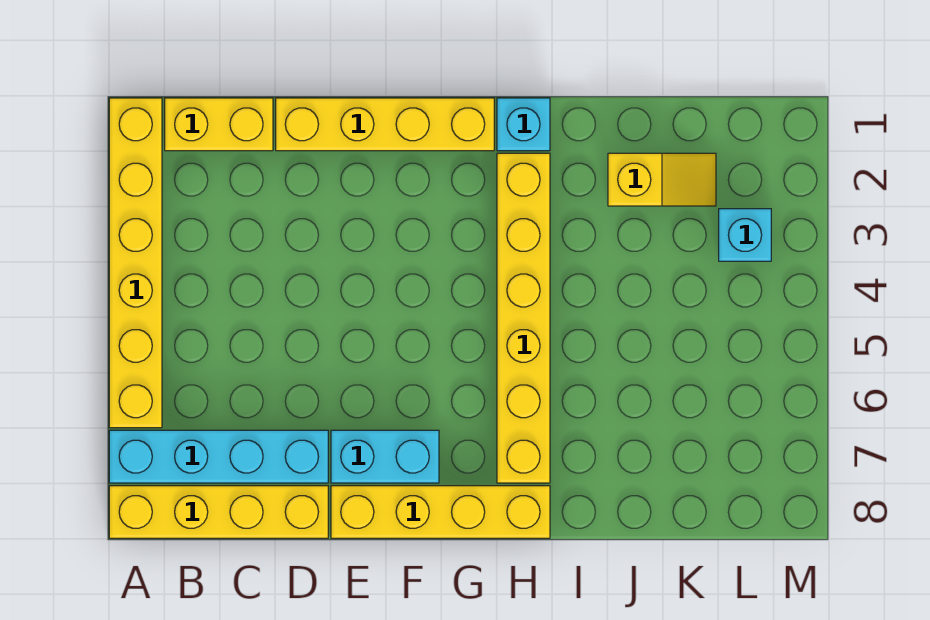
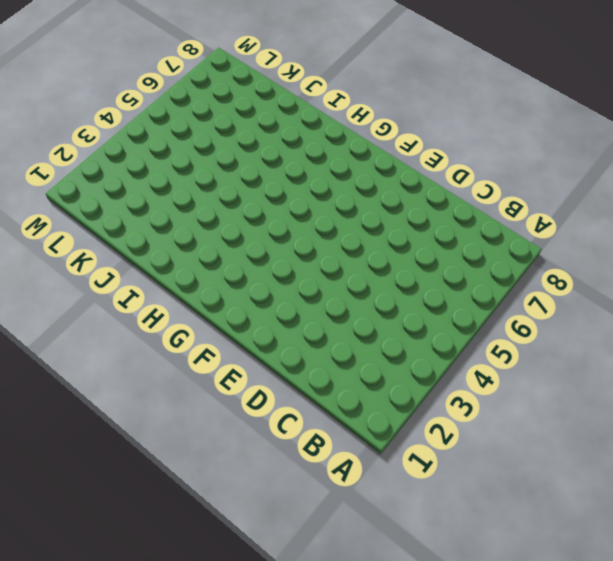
none -> yellow 1x6 brick [109,98,162,428]
none -> cyan 1x4 brick [109,430,328,483]

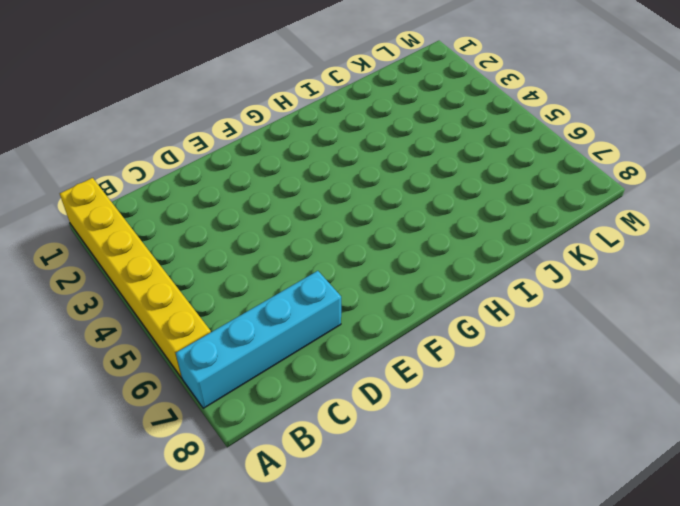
none -> yellow 1x4 brick [109,486,328,538]
none -> yellow 1x2 brick [165,98,273,151]

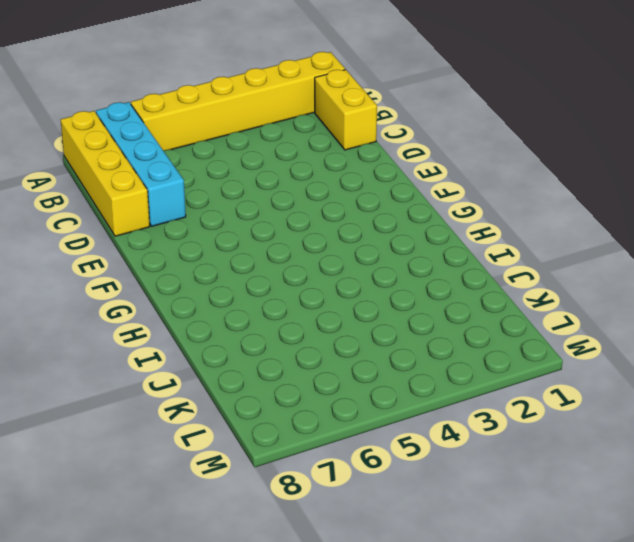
none -> yellow 1x4 brick [276,98,494,151]
none -> cyan 1x2 brick [331,430,439,483]

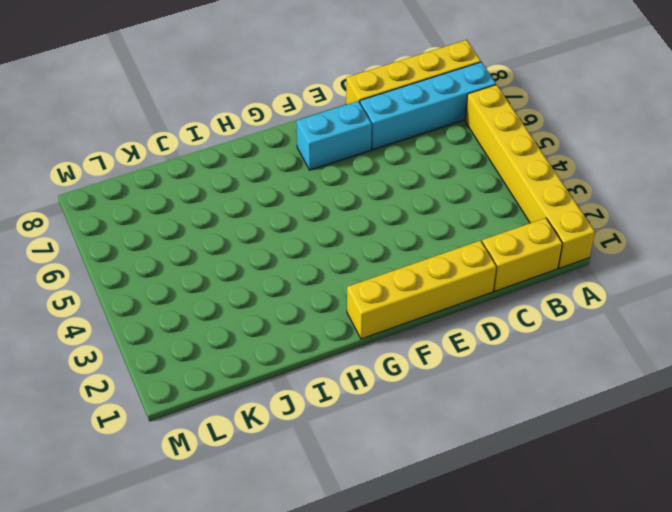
none -> yellow 1x4 brick [331,486,550,538]
none -> cyan 1x1 brick [497,98,550,151]

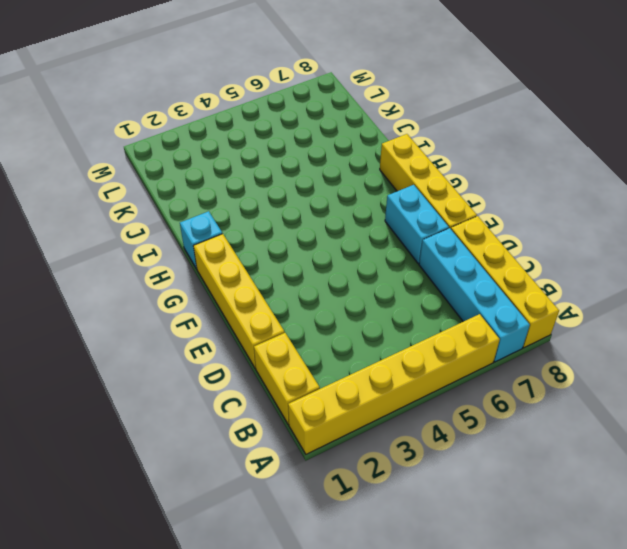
none -> yellow 1x6 brick [497,153,550,483]
none -> yellow 1x2 slope [608,153,716,206]

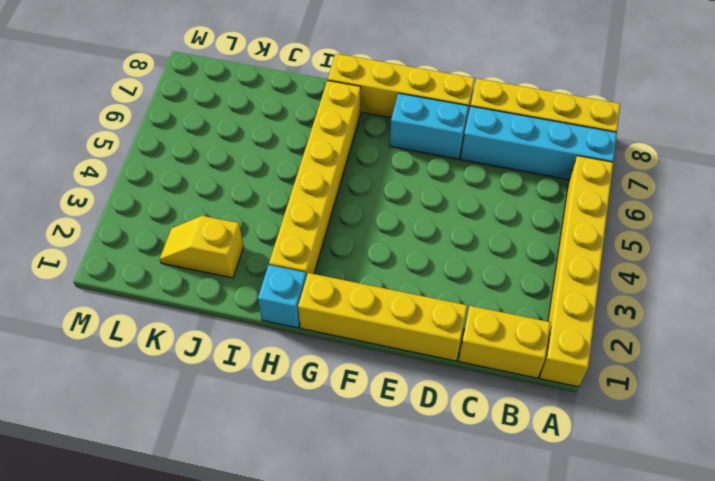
none -> cyan 1x1 brick [719,209,771,261]

